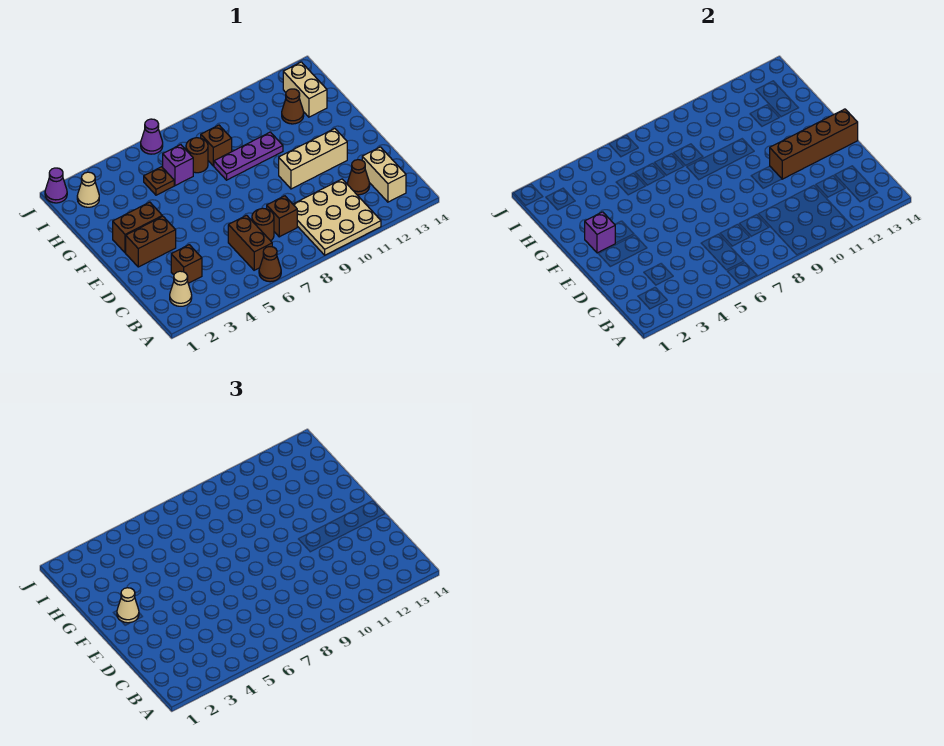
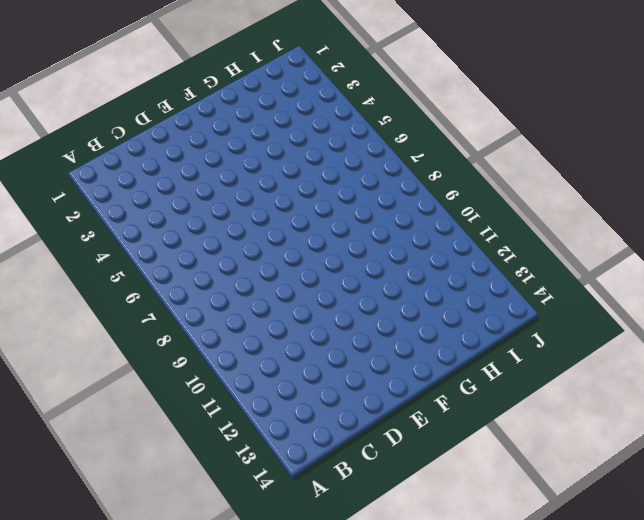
none -> brown 1x1 cone [259,247,281,282]
none -> tan 3x3 plate [293,179,381,255]
none -> tan 1x1 cone [170,271,192,306]

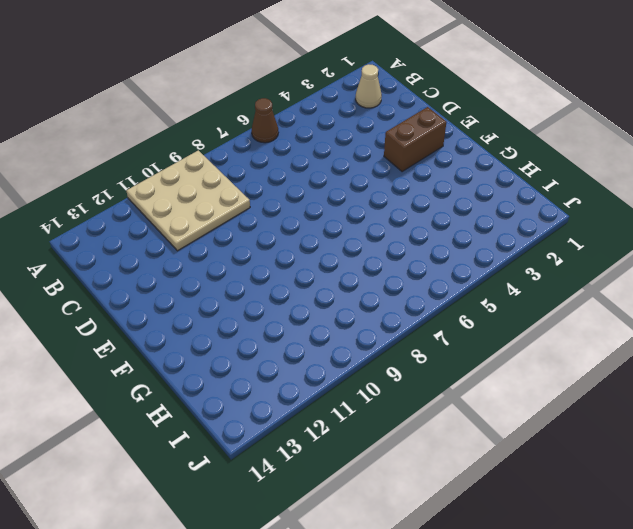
none -> brown 1x2 brick [228,215,272,270]
none -> tan 1x2 brick [362,147,406,202]
none -> brown 1x1 brick [171,245,202,283]

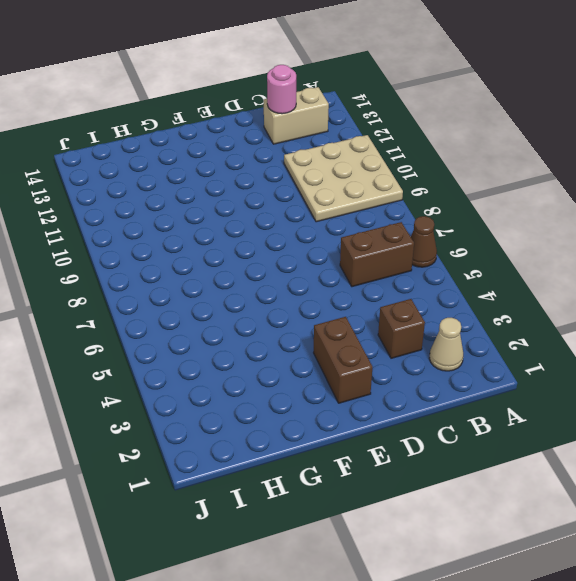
pink 1x1 round brick [267,65,296,114] -> none
none -> brown 1x1 round brick [252,208,274,241]
none -> brown 1x1 brick [267,196,297,237]
none -> brown 1x1 cone [347,160,370,195]

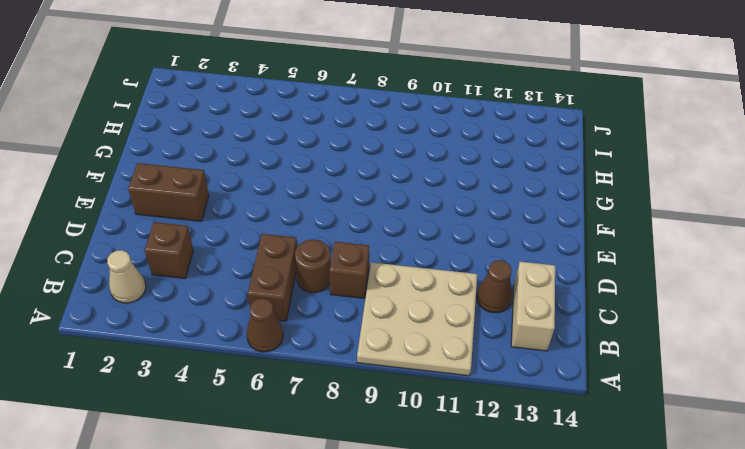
none -> tan 1x3 brick [279,129,347,189]
none -> brown 1x2 brick [113,202,162,253]
none -> purple 1x3 plate [214,132,283,180]

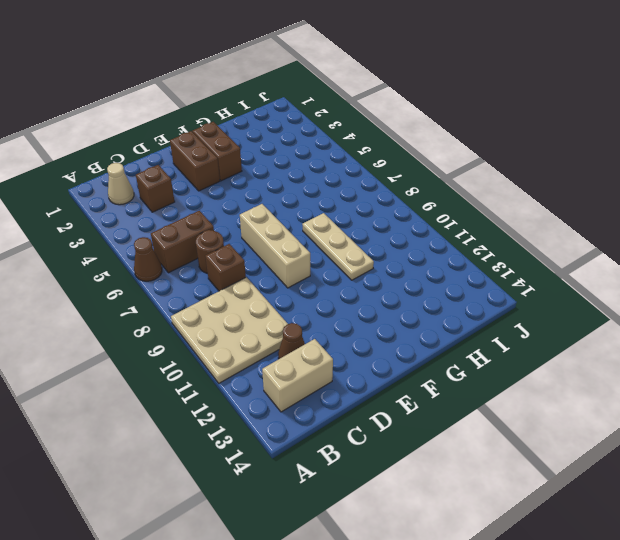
tan 1x3 brick [240,204,310,288] -> tan 1x3 brick moved to [279,129,347,189]
tan 1x3 plate [302,213,374,280] -> purple 1x3 plate [214,132,283,180]
none -> brown 1x1 plate [144,167,174,195]
none -> purple 1x1 brick [163,145,193,186]
none -> brown 1x1 round brick [186,138,208,173]

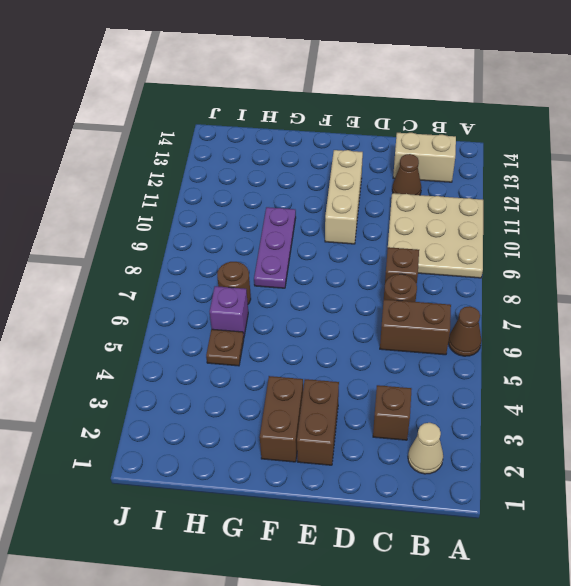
none -> brown 1x1 brick [201,125,232,166]
none -> brown 1x1 cone [282,89,304,124]
none -> tan 1x2 brick [283,62,327,117]

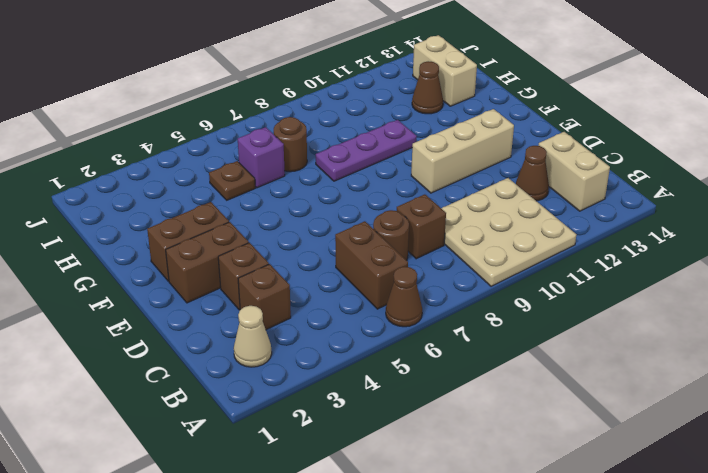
brown 1x1 brick [218,243,269,310] -> brown 1x1 brick moved to [201,125,232,166]
none -> tan 1x1 cone [77,172,99,207]
none -> purple 1x1 cone [45,168,67,203]
none -> purple 1x1 cone [141,119,163,154]

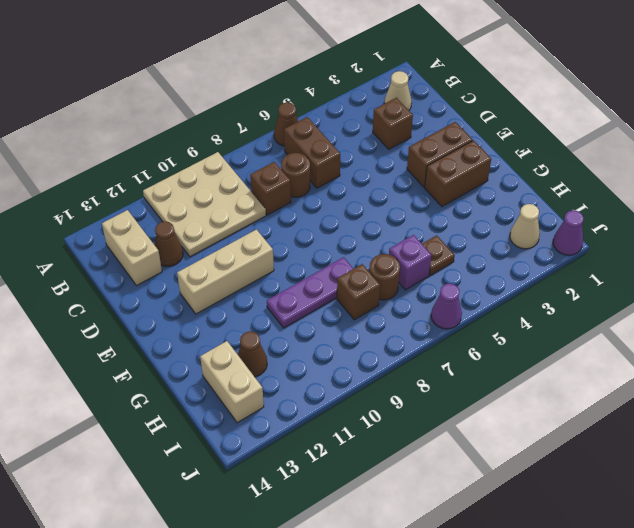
none -> brown 1x4 brick [770,109,858,179]
none -> purple 1x1 brick [585,212,615,253]
none -> tan 1x1 cone [117,588,139,623]

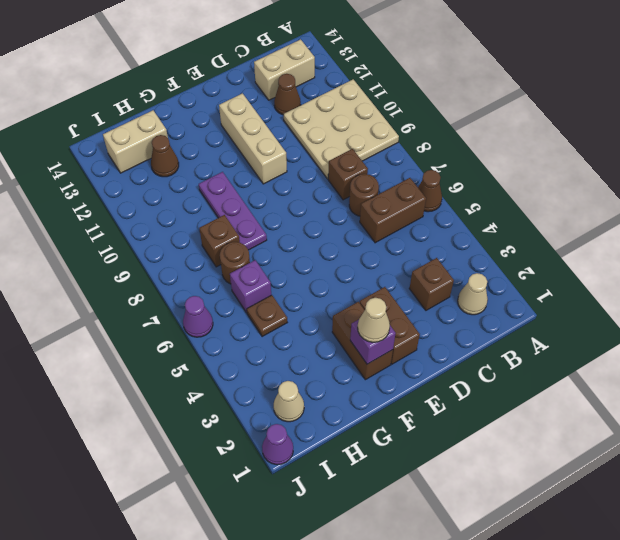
none -> brown 1x4 brick [770,109,858,179]

